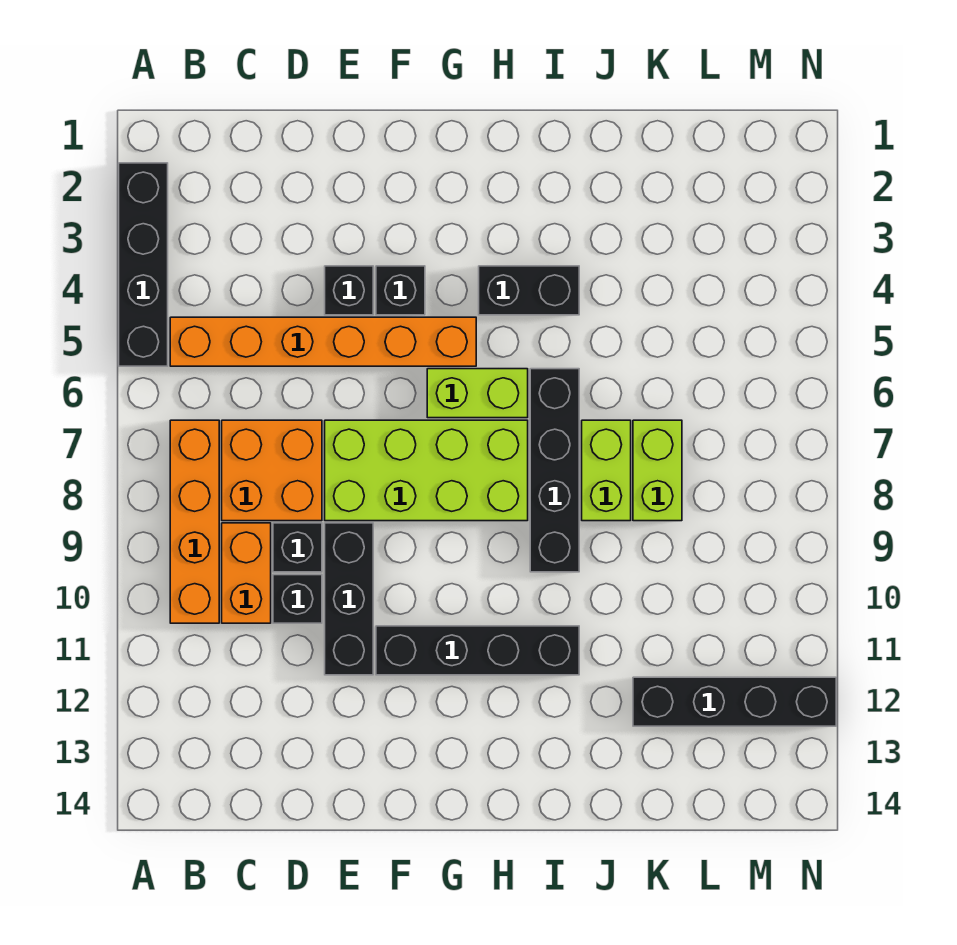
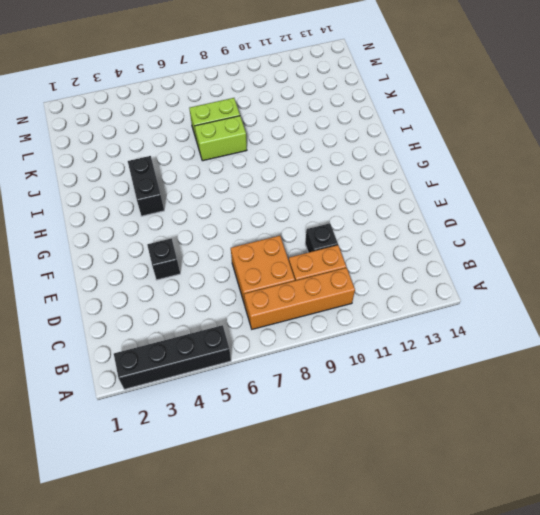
none -> orange 1x6 brick [170,317,476,366]
none -> black 1x1 brick [273,523,322,572]
none -> lime 2x4 brick [325,420,528,521]

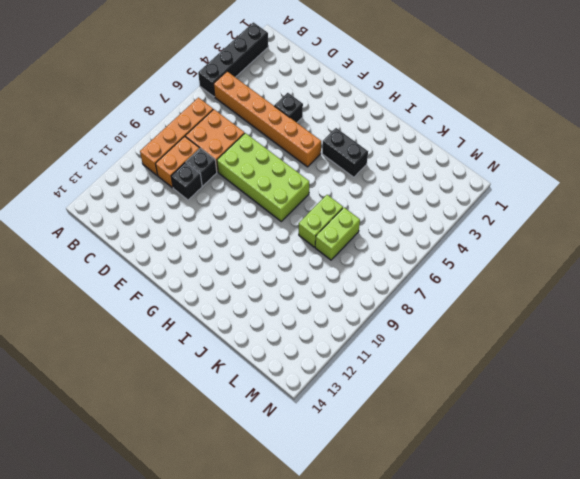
none -> black 1x3 brick [325,523,373,675]
none -> black 1x1 brick [376,266,425,315]
none -> black 1x4 brick [376,626,579,675]

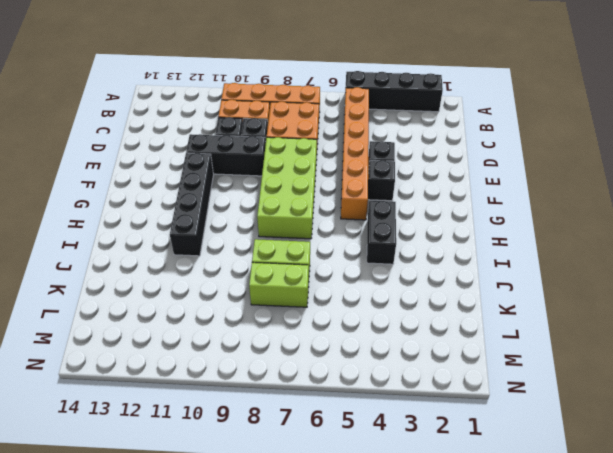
none -> lime 1x2 brick [427,369,528,418]
none -> black 1x4 brick [530,369,579,572]
none -> black 1x4 brick [633,677,836,726]

